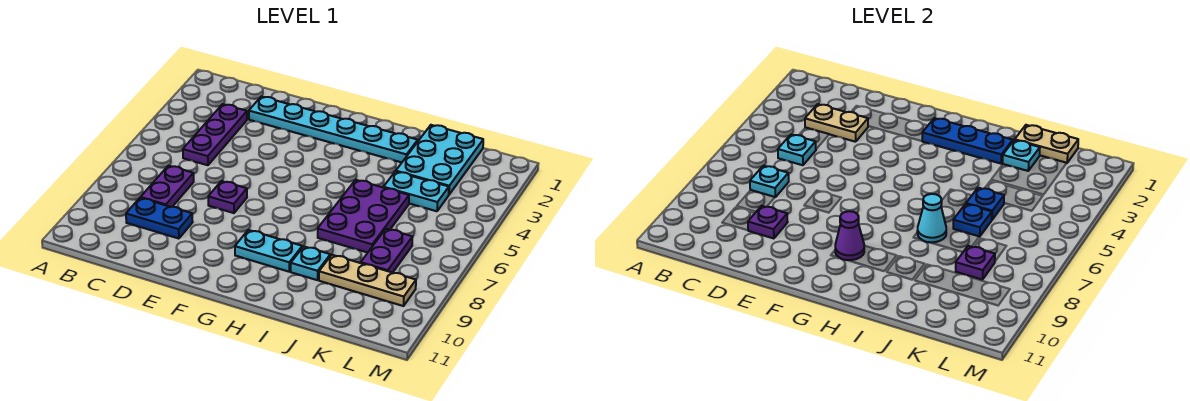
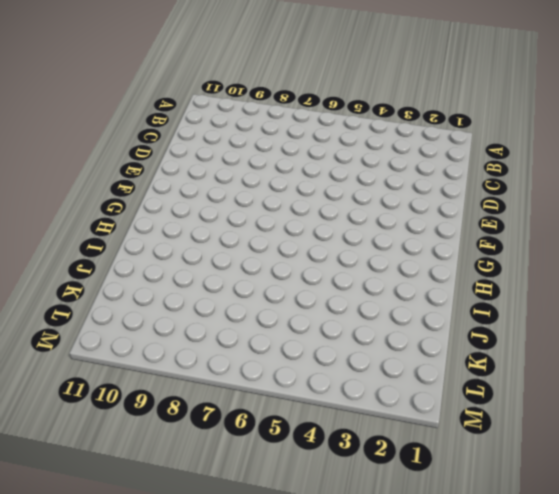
none -> purple 1x3 plate [183,104,247,165]
none -> purple 1x2 plate [141,166,194,207]
none -> blue 1x2 plate [126,198,193,239]

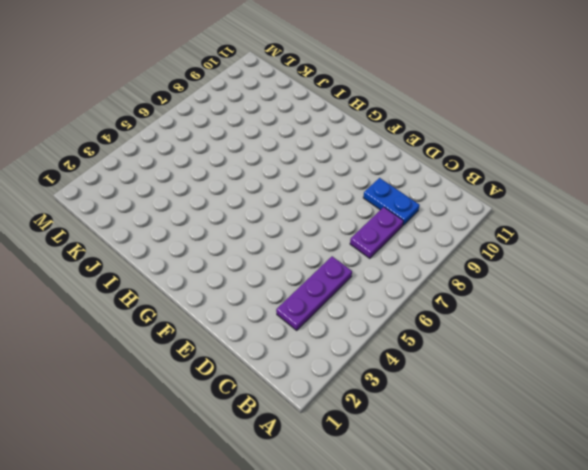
none -> cyan 1x6 plate [249,97,418,162]
none -> purple 1x1 plate [208,181,247,213]
none -> cyan 1x2 plate [235,230,302,272]

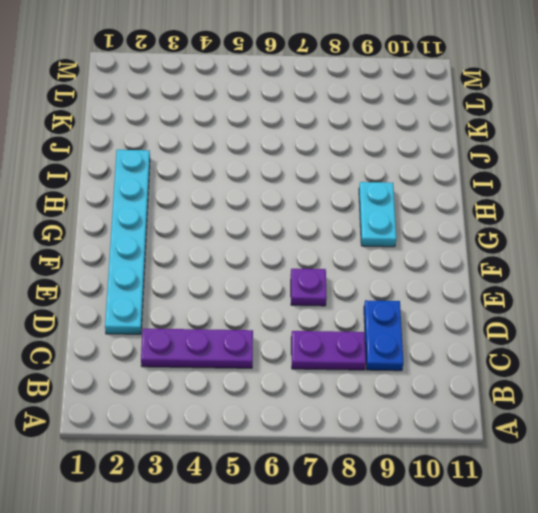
none -> purple 2x3 plate [318,180,409,253]
none -> cyan 1x1 plate [291,247,330,280]
none -> cyan 2x3 plate [396,125,483,194]

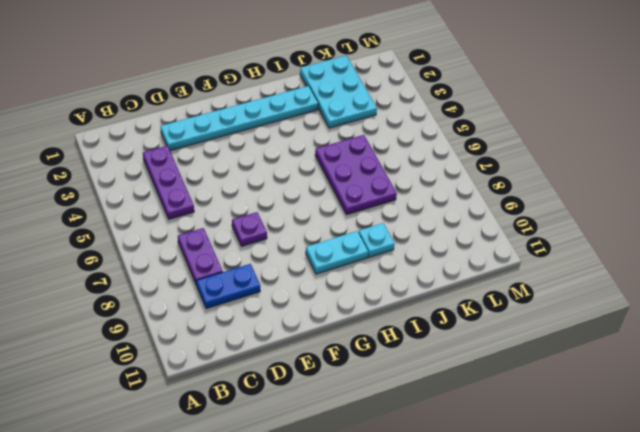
none -> cyan 1x2 plate [383,171,449,211]
none -> tan 1x3 plate [319,255,416,306]
none -> purple 1x2 plate [361,229,413,273]

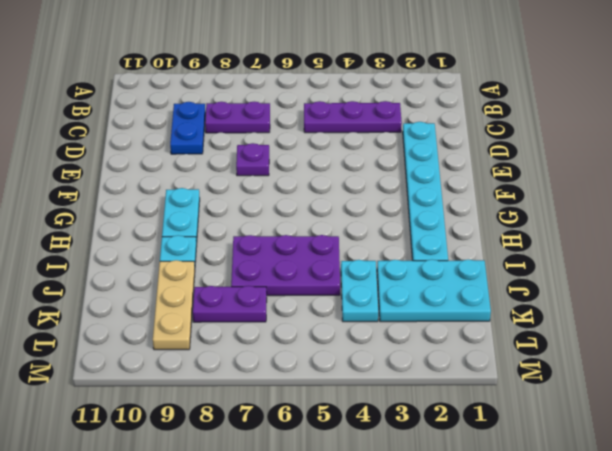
none -> tan 1x2 plate [805,104,868,142]
none -> cyan 1x1 plate [778,134,816,165]
none -> cyan 1x1 plate [750,166,789,197]

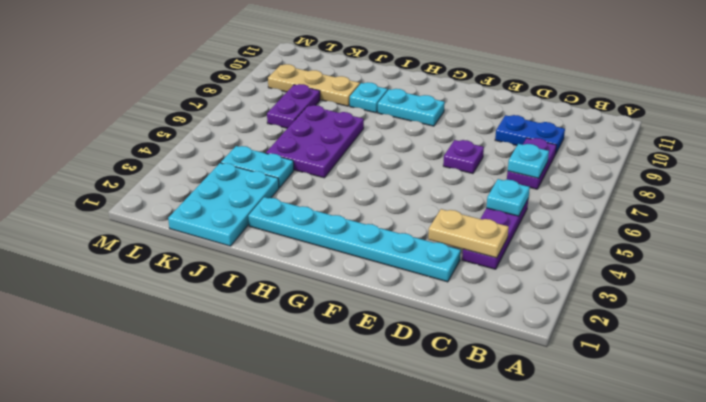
none -> purple 1x1 plate [748,206,788,239]
none -> blue 1x3 plate [922,118,1013,164]
none -> purple 1x1 cone [835,211,864,260]

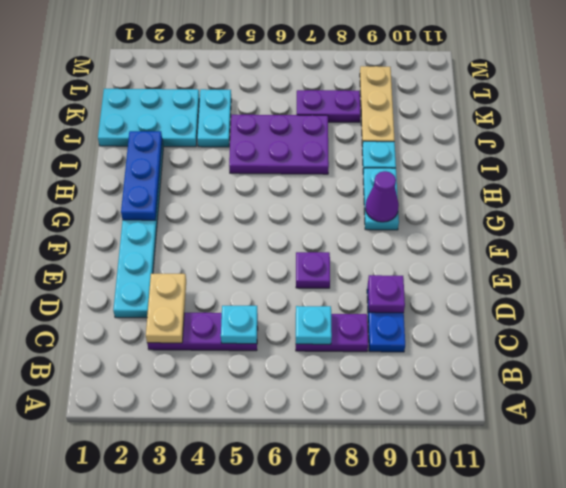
none -> cyan 1x1 cone [917,194,946,243]
none -> tan 1x2 plate [1015,125,1078,163]
none -> cyan 1x1 plate [1003,140,1040,171]

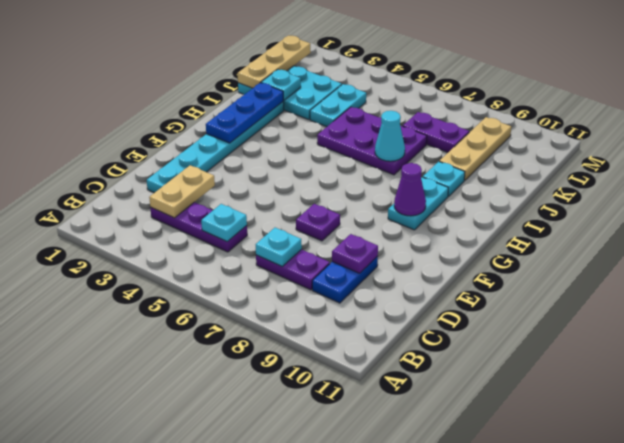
tan 1x3 plate [238,36,311,88] -> tan 1x2 plate [1015,125,1078,163]
none -> blue 1x1 plate [966,188,1004,220]
none -> blue 1x1 plate [953,204,992,237]
none -> purple 1x1 plate [956,246,995,280]

